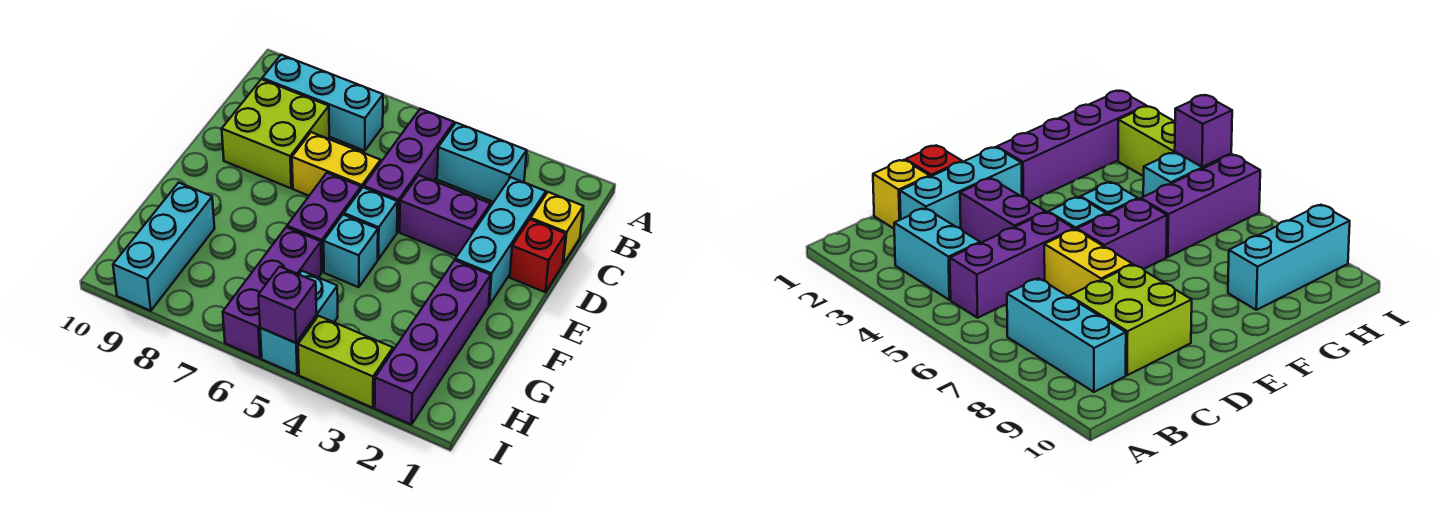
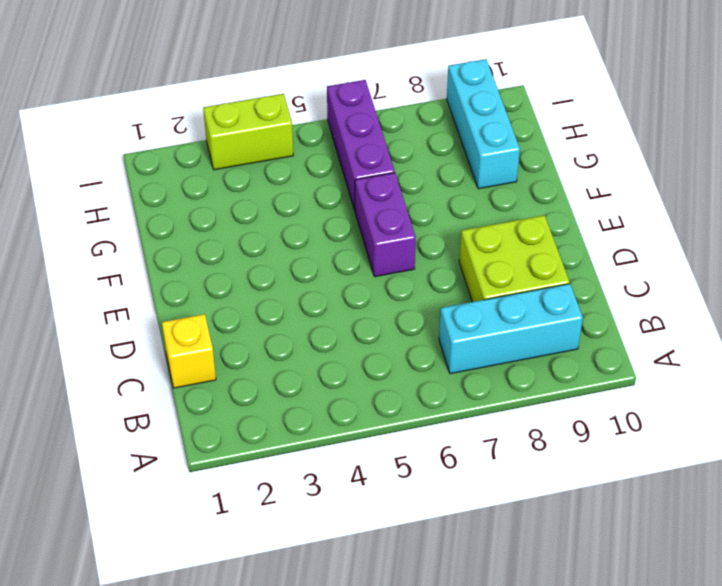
none -> cyan 1x2 brick [437,123,527,202]
none -> purple 1x3 brick [364,109,454,232]
none -> cyan 1x3 brick [455,177,546,305]

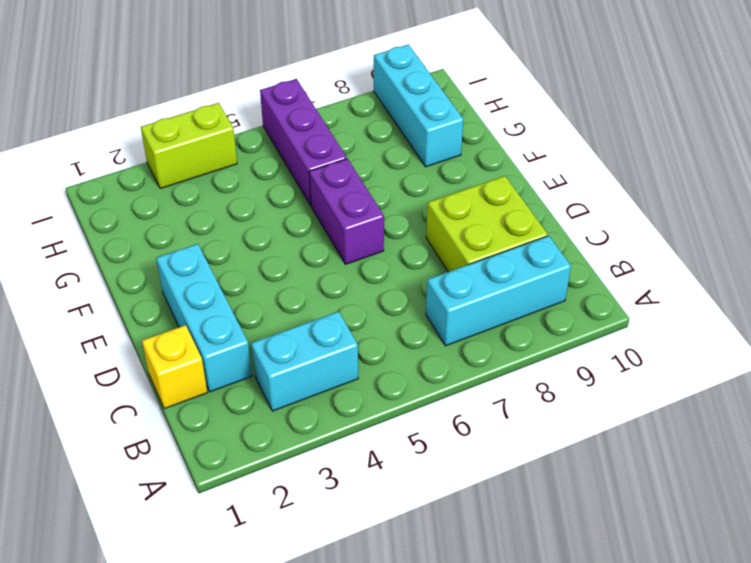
none -> purple 1x3 brick [364,109,454,232]
none -> red 1x1 brick [510,219,566,292]
none -> purple 1x2 brick [400,175,490,256]

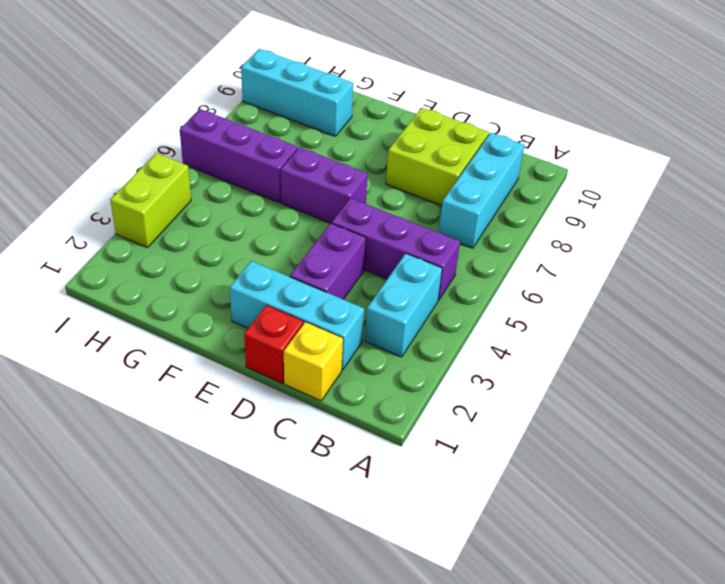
none -> yellow 1x2 brick [292,132,381,196]
none -> cyan 1x1 brick [344,187,398,259]
none -> purple 1x4 brick [375,260,491,425]

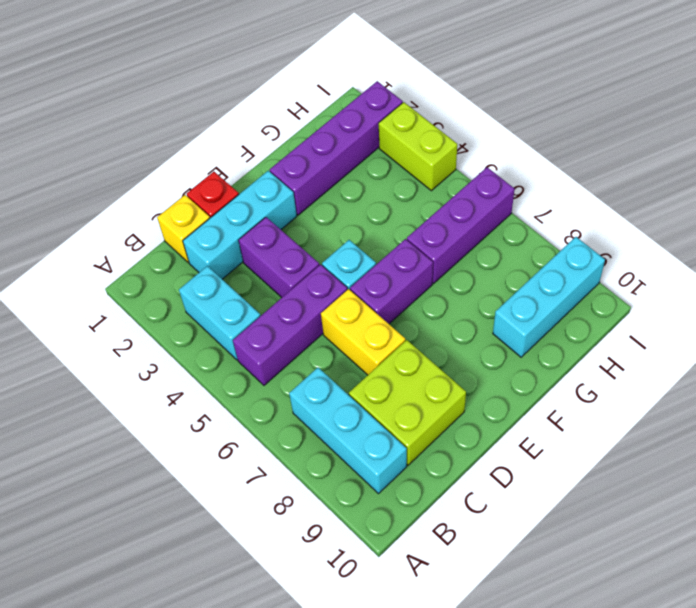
none -> cyan 1x1 brick [324,215,378,287]
none -> cyan 1x2 brick [260,271,338,375]
none -> purple 1x1 brick [258,267,316,343]

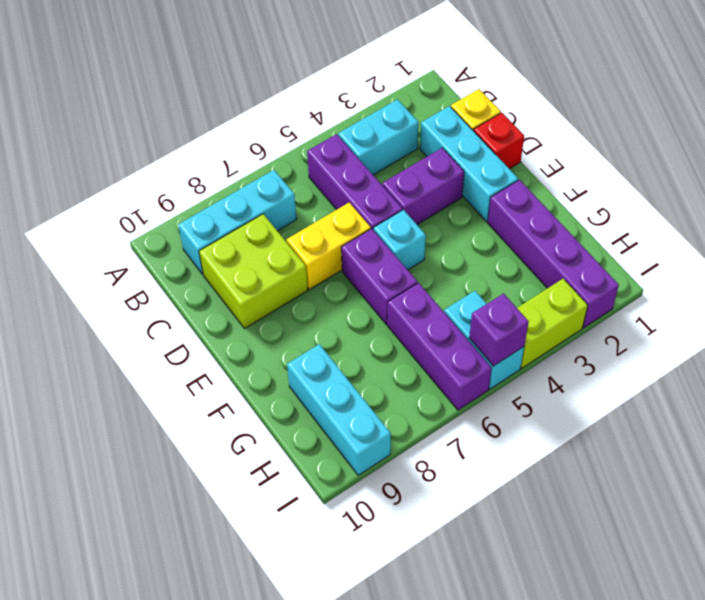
none -> cyan 1x1 brick [324,215,378,287]

